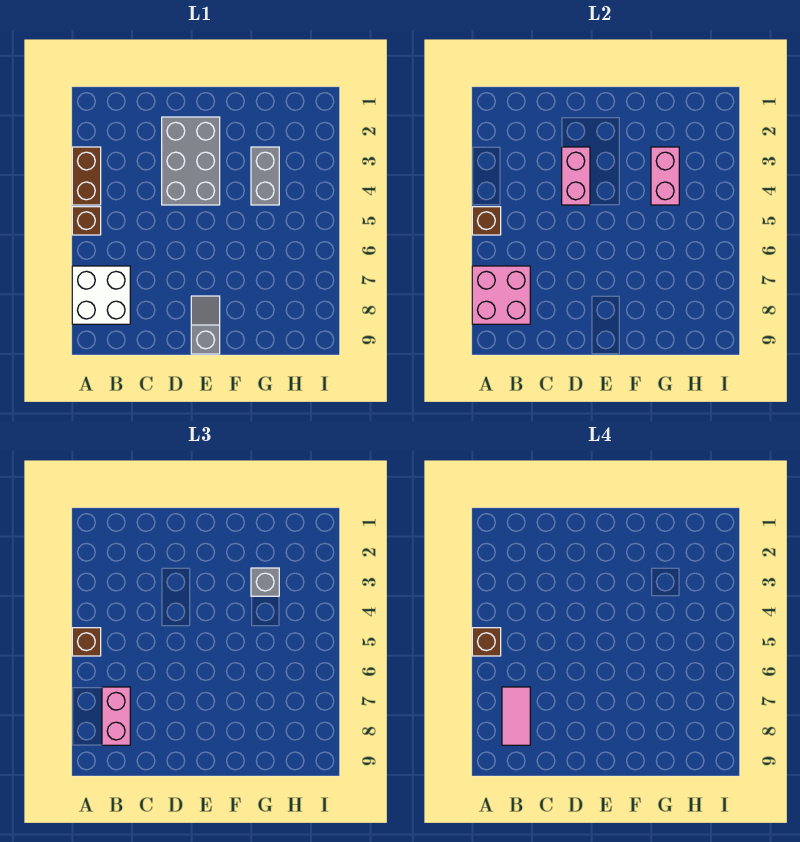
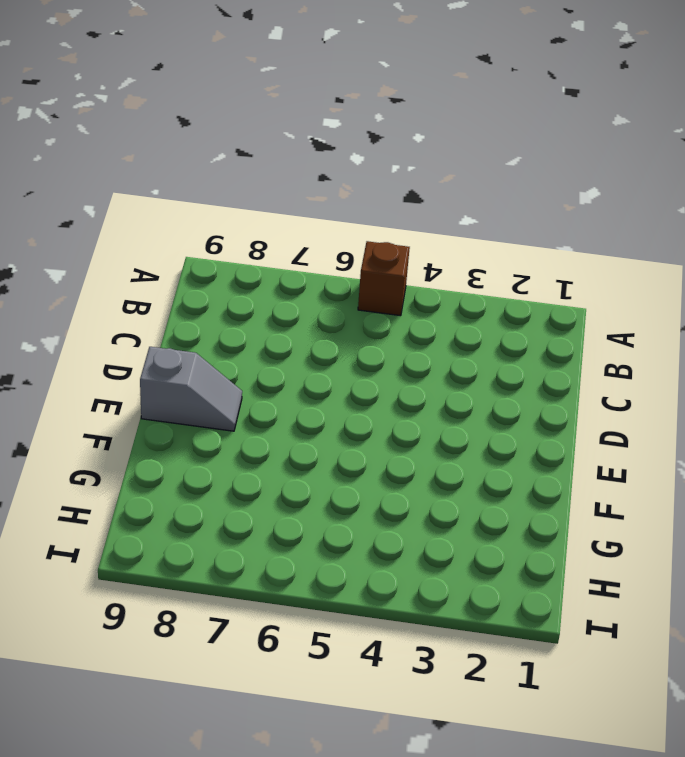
none -> brown 1x2 brick [72,147,101,205]
none -> white 2x2 brick [72,266,130,324]
none -> grey 2x3 brick [162,117,220,205]

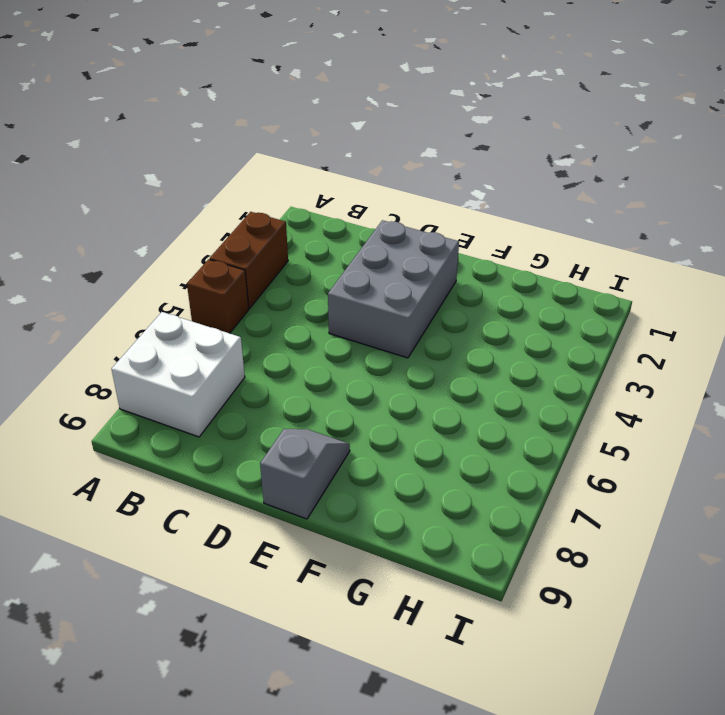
none -> grey 1x2 brick [251,147,279,205]
none -> brown 1x1 brick [472,207,501,235]
none -> pink 2x2 brick [472,266,530,324]

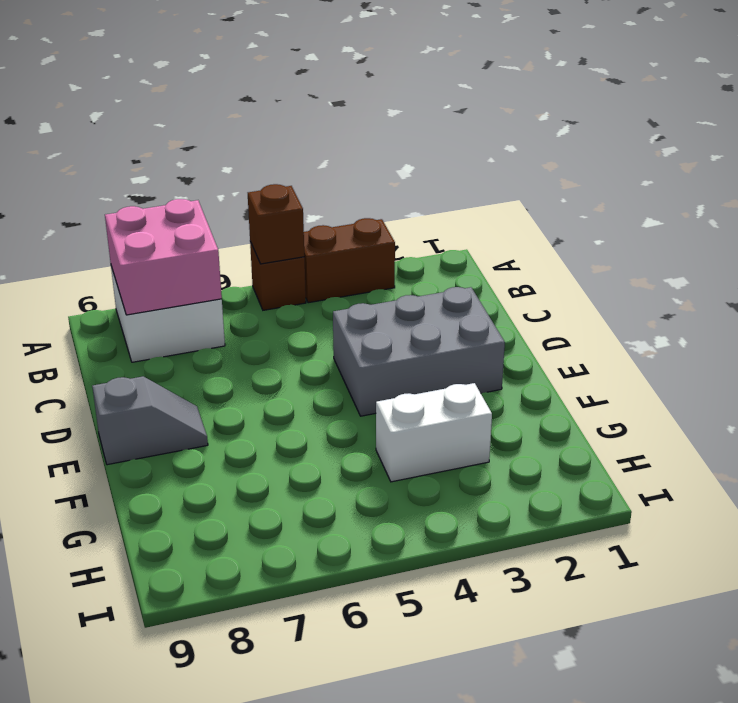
white 1x2 brick [376,383,492,482] -> grey 1x2 brick [251,147,279,205]
none -> pink 1x2 brick [562,147,590,205]
none -> pink 1x2 brick [651,147,679,205]
none -> brown 1x1 brick [72,628,101,656]

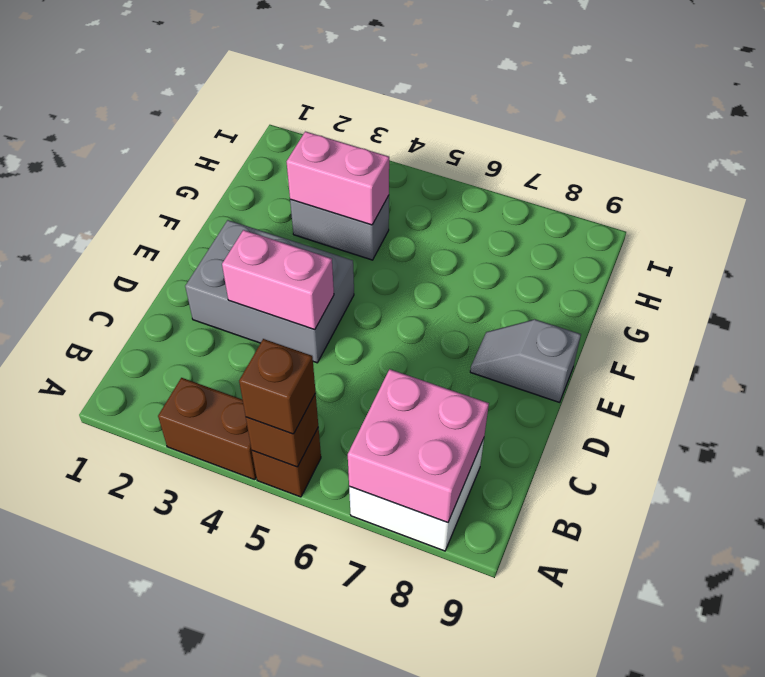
none -> pink 1x2 brick [102,687,130,745]
none -> grey 1x1 brick [251,568,279,596]
none -> brown 1x1 brick [472,628,501,656]

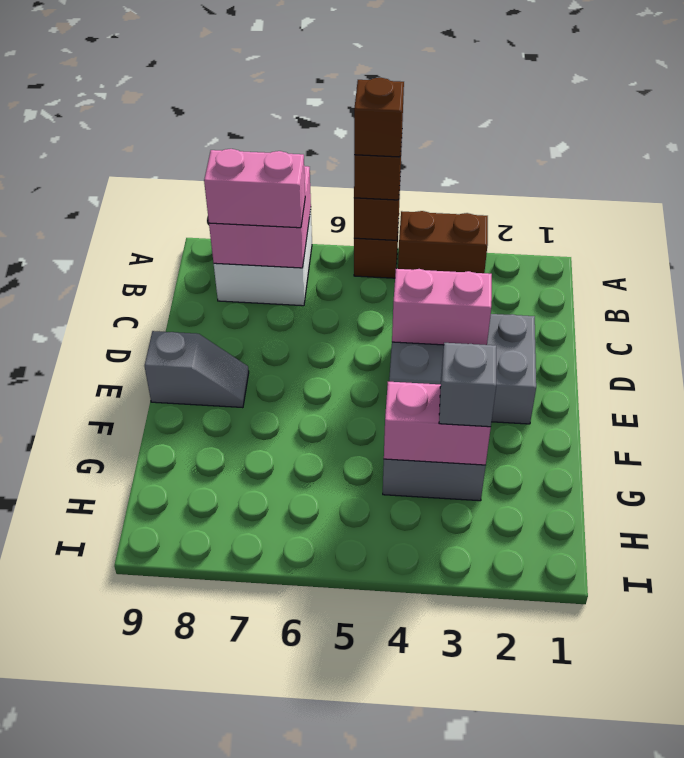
none -> pink 1x2 tile [502,687,530,745]

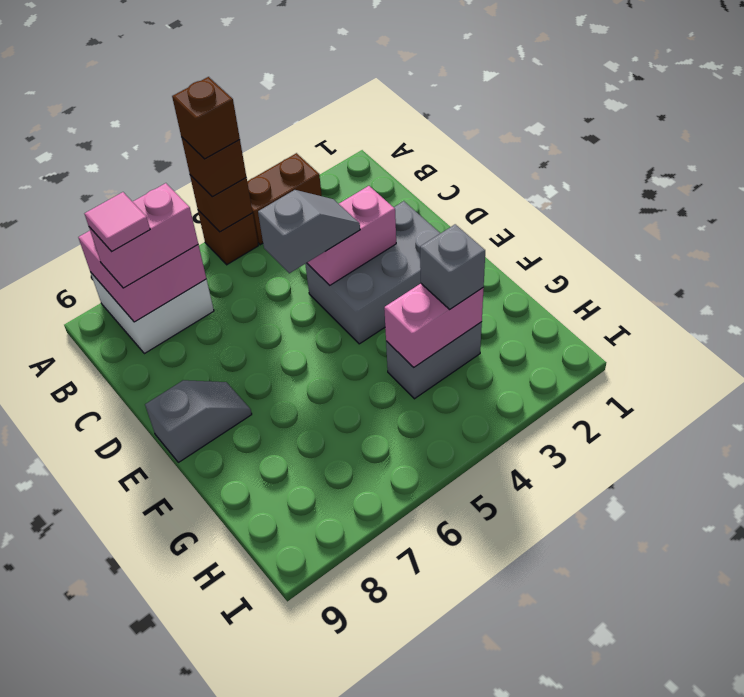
pink 1x1 tile [84,192,150,252] -> pink 1x2 tile [502,687,530,745]
grey 1x2 slope [258,190,360,273] -> none

